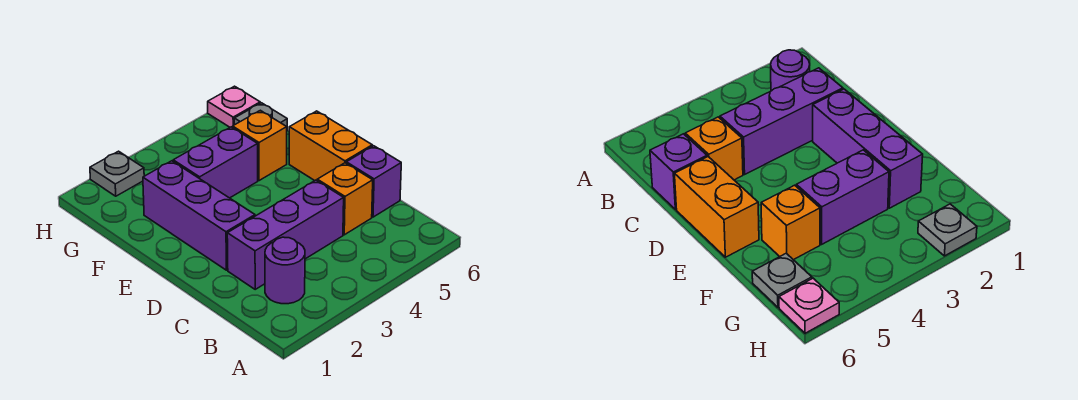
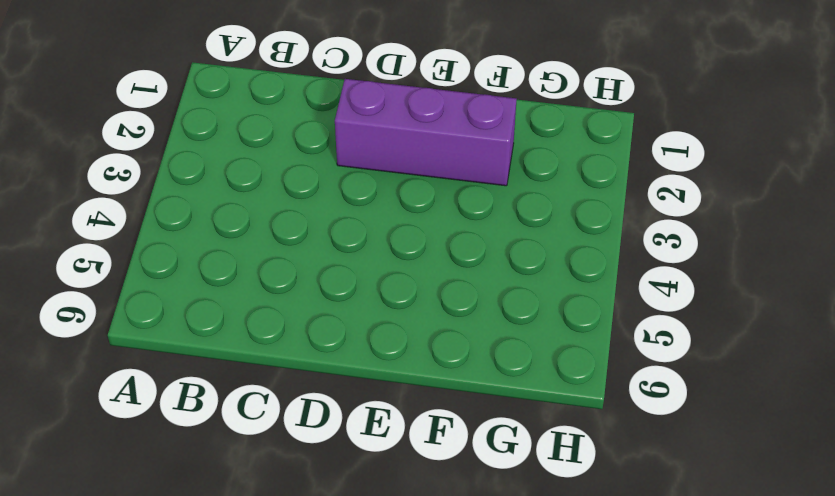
none -> purple 1x1 round brick [265,237,305,304]
none -> purple 1x3 brick [227,180,344,289]

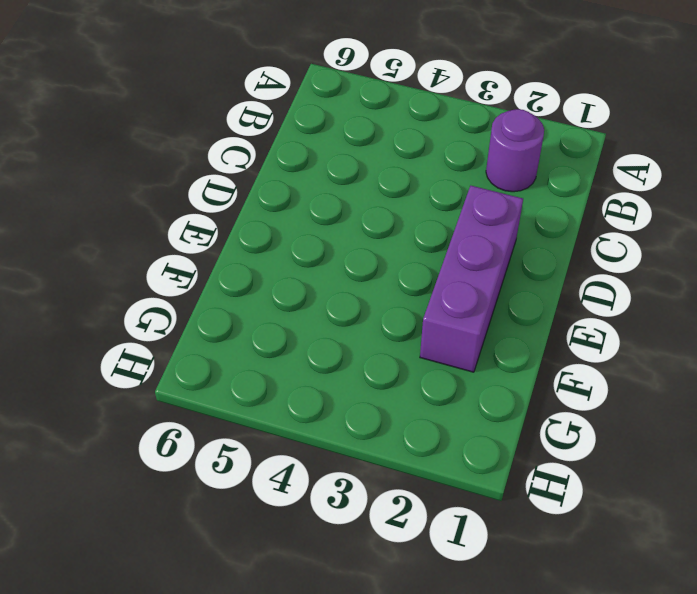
none -> purple 1x3 brick [227,180,344,289]
none -> orange 1x1 brick [317,163,373,235]

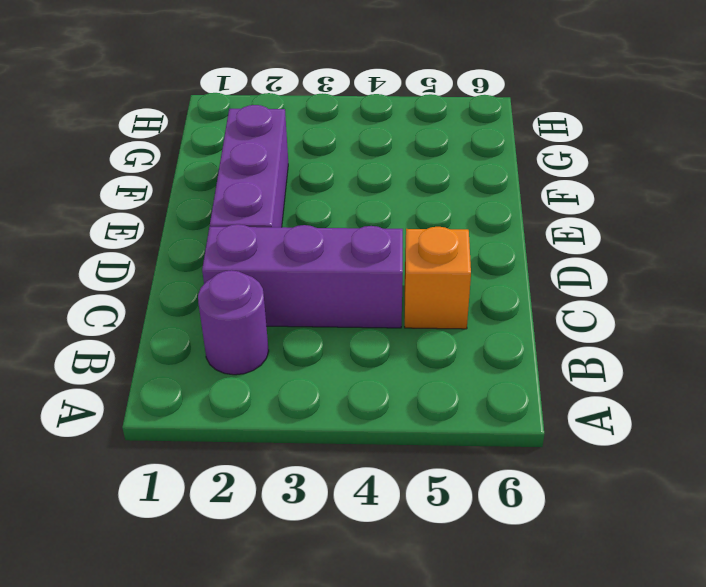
none -> purple 1x1 brick [346,146,401,217]
none -> orange 1x2 brick [289,111,372,181]

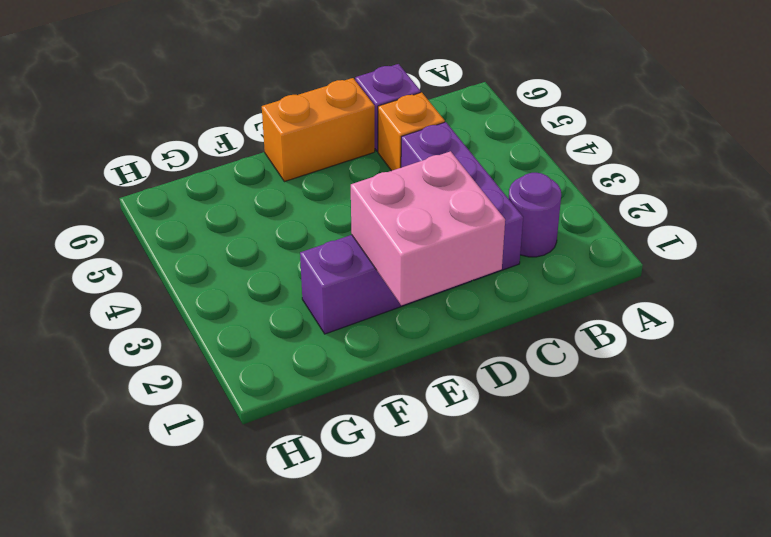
pink 2x2 brick [351,151,505,305] -> none
none -> purple 1x2 brick [173,127,258,198]
none -> orange 1x1 brick [233,110,287,181]

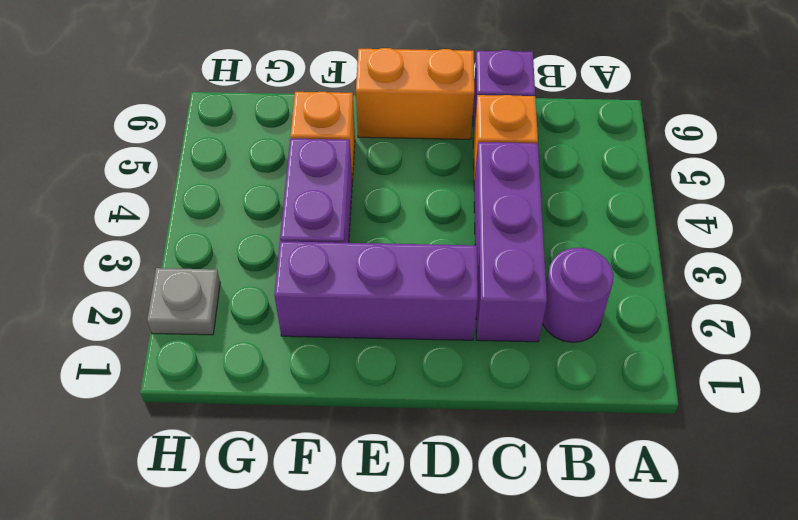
none -> grey 1x1 plate [234,103,287,127]
none -> pink 1x1 plate [208,86,260,128]

